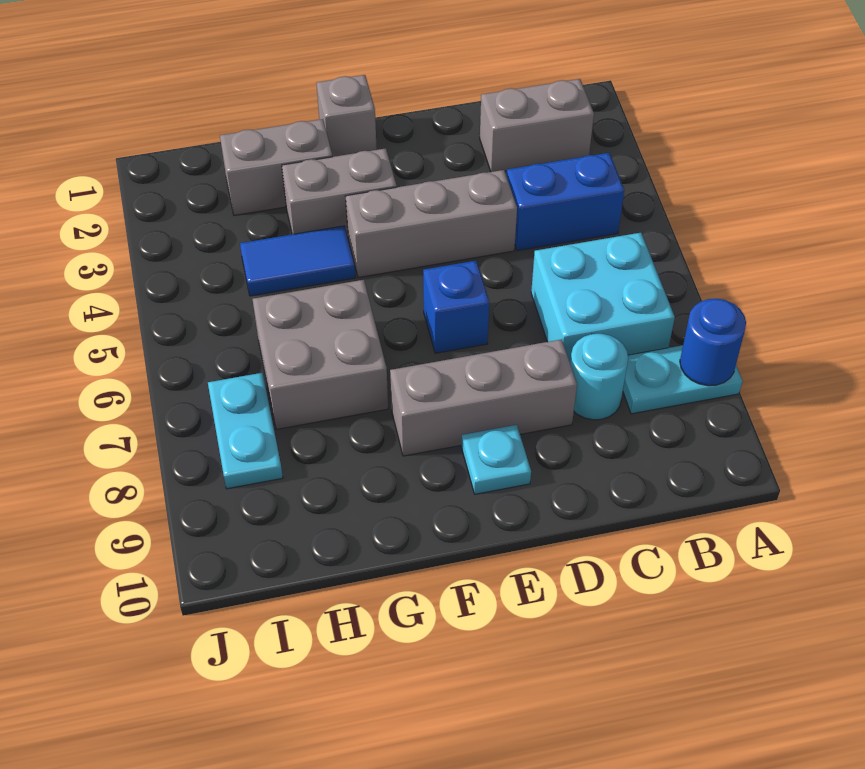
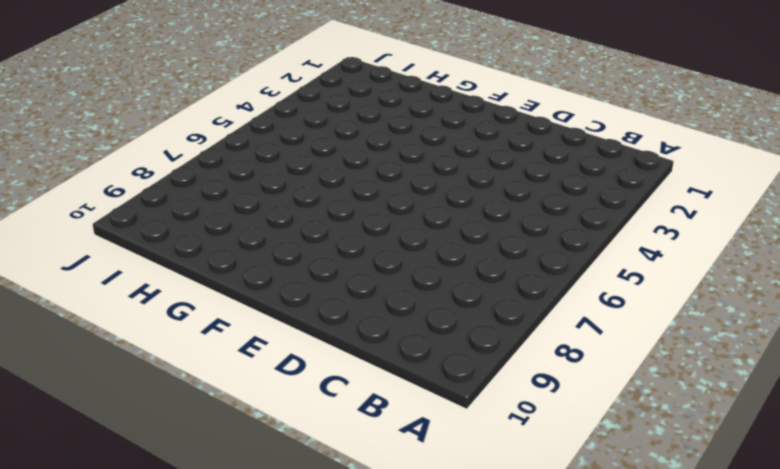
none -> cyan 1x2 plate [623,345,743,414]
none -> grey 1x2 brick [480,79,594,172]
none -> blue 1x2 brick [507,153,624,251]

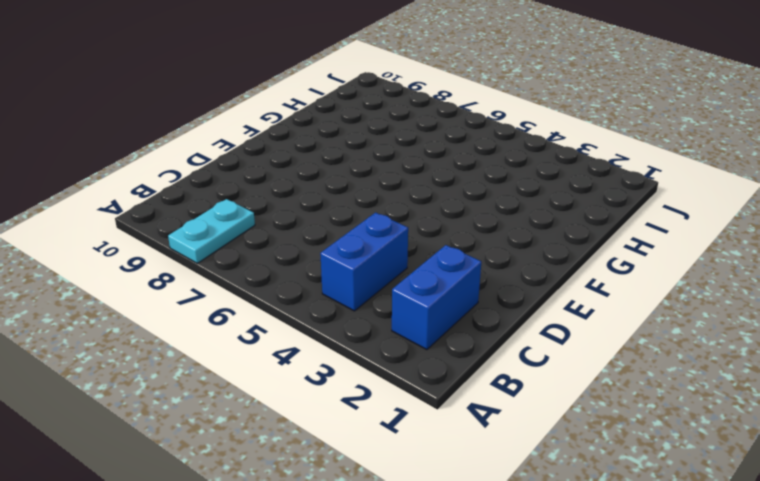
blue 1x2 brick [392,245,481,350] -> grey 1x2 brick [480,79,594,172]
none -> cyan 2x2 brick [531,233,675,362]
none -> cyan 1x1 round brick [570,334,628,420]
none -> grey 1x3 brick [346,170,517,278]

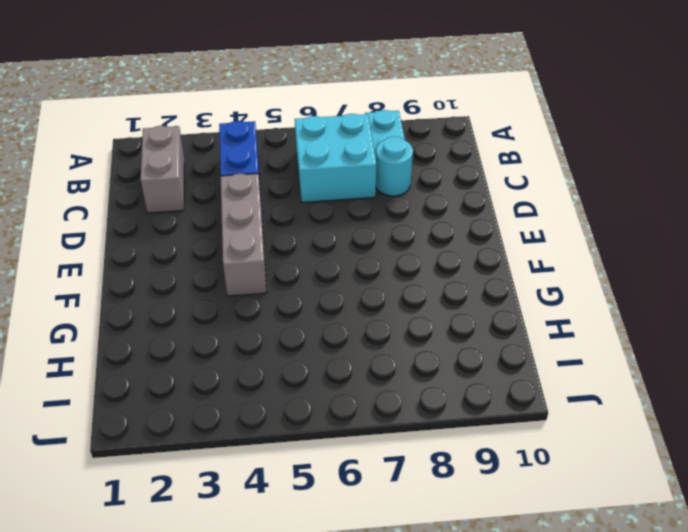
none -> grey 1x3 brick [390,339,577,456]
none -> blue 1x1 brick [423,261,489,353]
none -> cyan 1x1 plate [461,425,531,494]

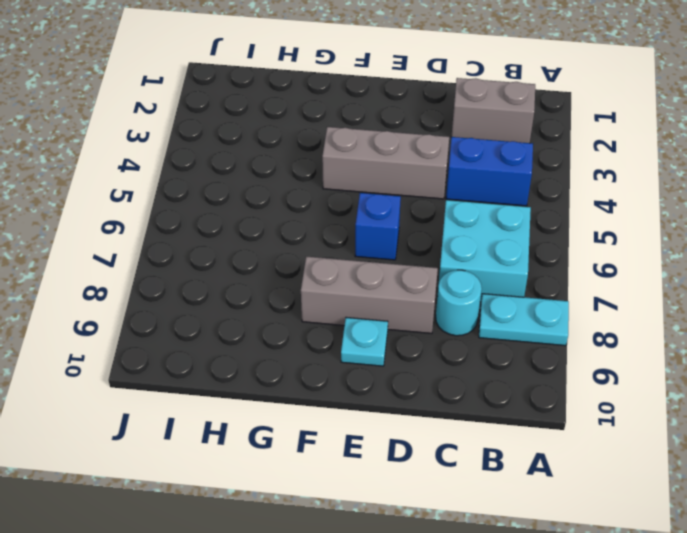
none -> grey 1x1 brick [317,75,377,157]
none -> grey 1x2 brick [282,148,397,236]
none -> grey 1x2 brick [220,119,332,215]

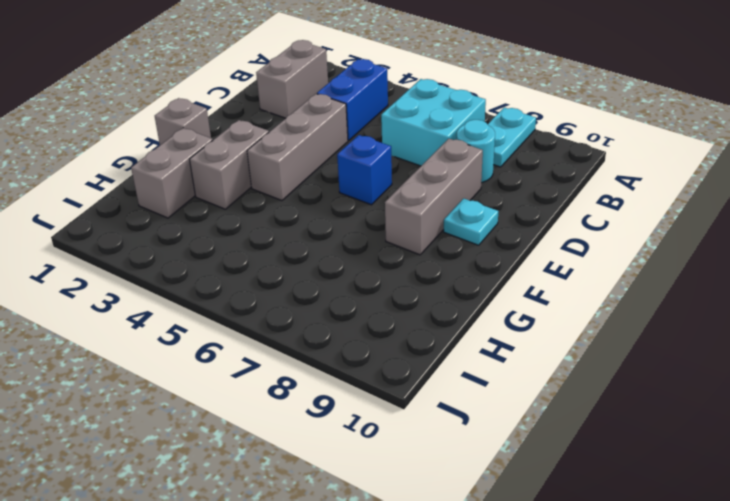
none -> blue 1x2 tile [240,226,355,296]
none -> grey 2x2 brick [253,280,388,429]
none -> cyan 1x2 plate [208,373,283,489]

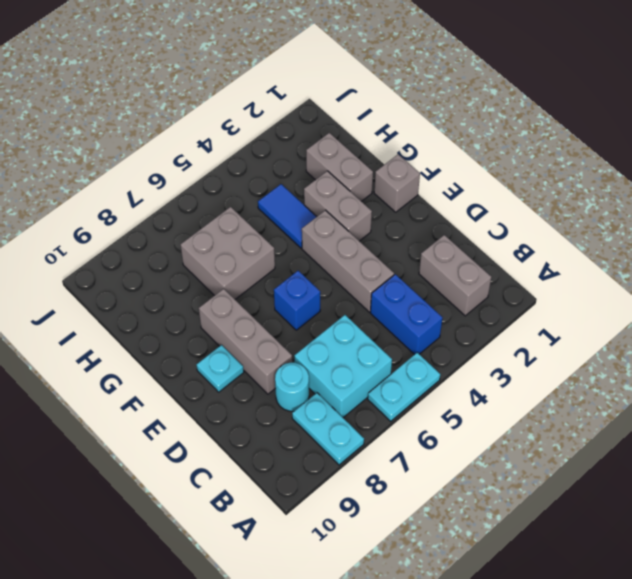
cyan 1x2 plate [368,353,440,421] -> cyan 1x2 plate moved to [208,373,283,489]
none -> blue 1x1 round brick [680,299,746,386]

